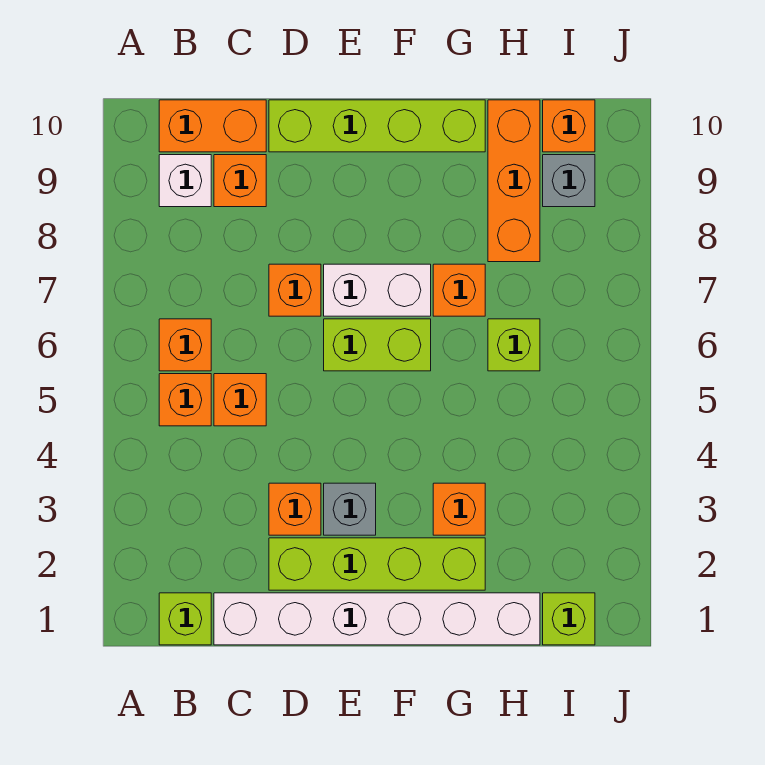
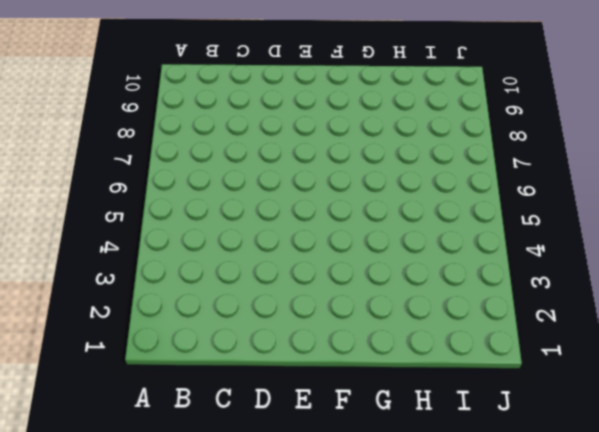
none -> lime 1x1 brick [159,593,211,645]
none -> orange 1x1 brick [159,374,211,426]
none -> orange 1x1 brick [159,319,211,371]

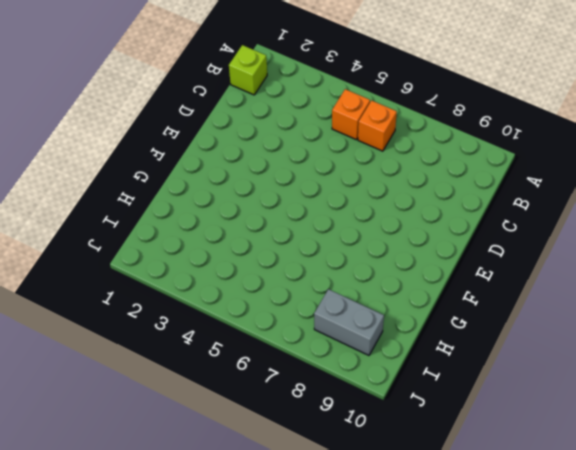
grey 1x2 brick [314,289,384,355] -> grey 1x1 brick [543,155,595,207]
none -> white 1x1 brick [159,155,211,207]
none -> orange 1x2 brick [159,100,266,152]
none -> white 1x6 brick [214,593,540,645]

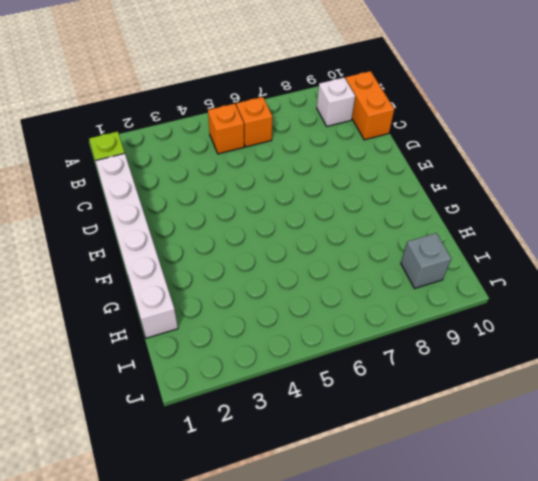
none -> orange 1x1 brick [214,374,266,426]
none -> orange 1x1 brick [214,155,266,207]
none -> lime 1x4 brick [269,538,485,590]

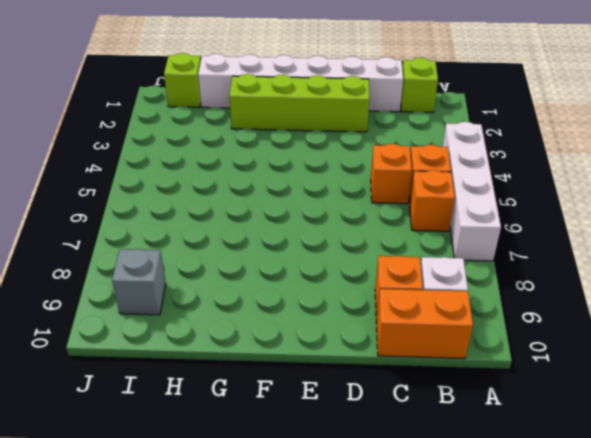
white 1x4 brick [443,122,501,261] -> none
none -> orange 1x1 brick [269,483,321,535]
none -> orange 1x1 brick [269,264,321,316]
none -> lime 1x4 brick [269,100,485,152]

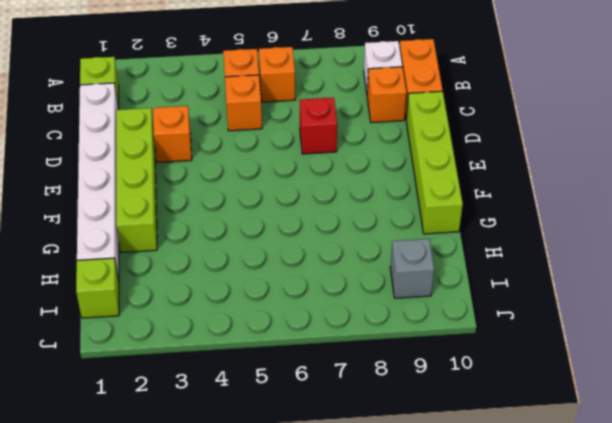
red 1x1 brick [299,98,337,154] -> orange 1x1 brick [269,264,321,316]
none -> grey 1x1 brick [324,483,376,535]
none -> lime 1x2 brick [324,319,431,371]
none -> white 1x2 brick [324,264,431,316]

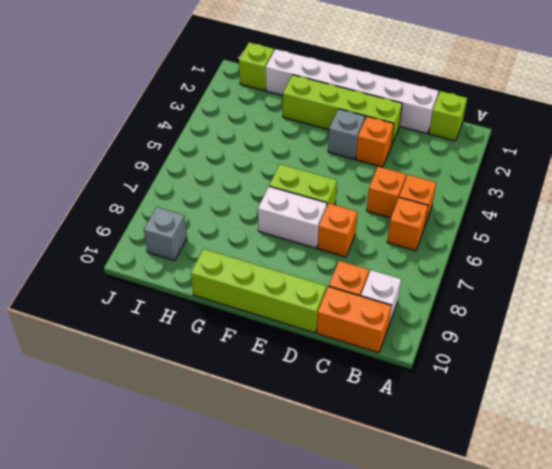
none -> orange 1x1 brick [433,483,485,535]
none -> orange 1x1 brick [433,264,485,316]
none -> lime 1x1 brick [488,319,540,371]

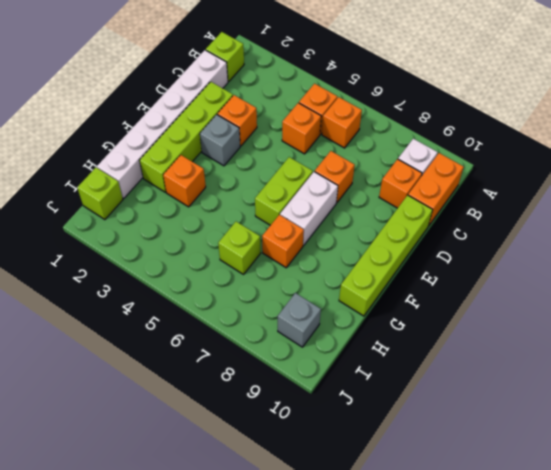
none -> orange 1x3 brick [488,100,540,262]
none -> orange 1x1 brick [543,100,595,152]

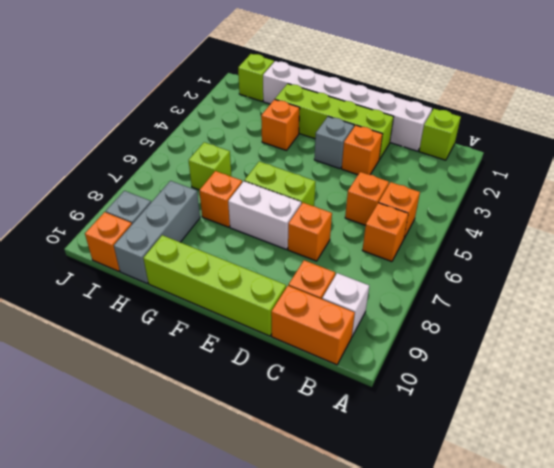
grey 1x3 brick [114,181,200,283] -> orange 1x3 brick [488,100,540,262]

